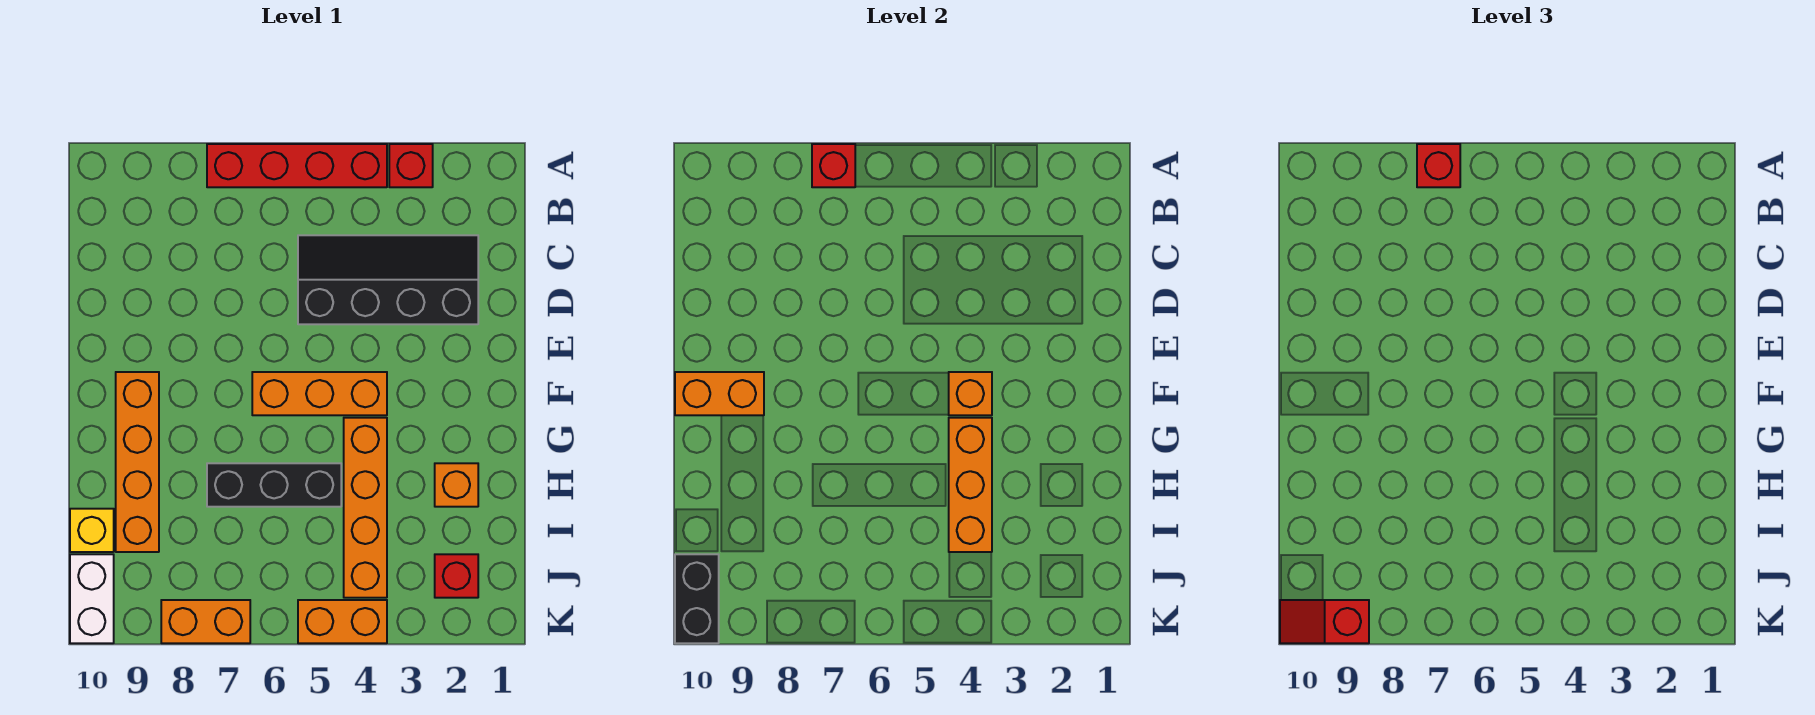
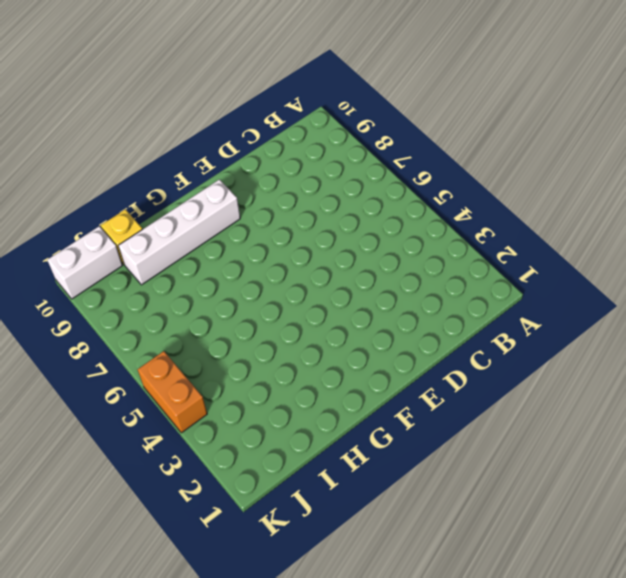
white 1x4 brick [118,179,240,285] -> orange 1x4 brick [116,372,159,552]
none -> red 1x1 brick [389,144,433,187]
none -> red 1x4 brick [207,144,387,187]
none -> black 2x4 slope [298,235,478,324]

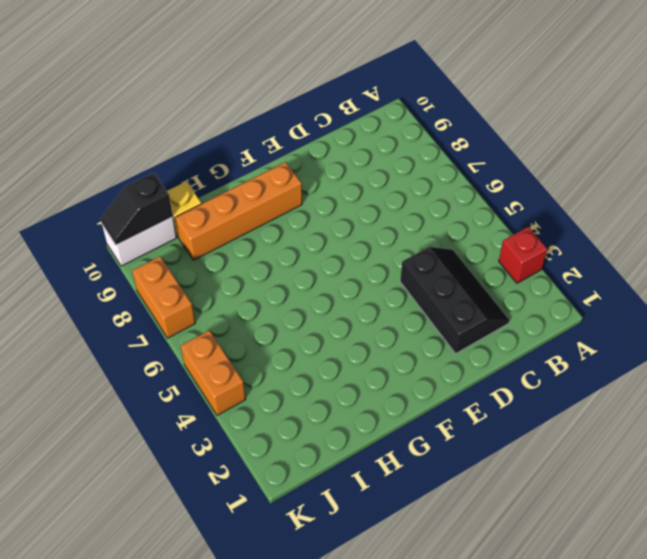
black 2x3 slope [400,247,509,354] -> black 2x4 slope [298,235,478,324]
black 1x2 slope [101,172,173,245] -> black 1x2 brick [675,554,719,643]
none -> red 1x4 brick [207,144,387,187]
none -> orange 1x3 brick [252,372,387,415]
none -> orange 1x4 brick [344,418,387,598]

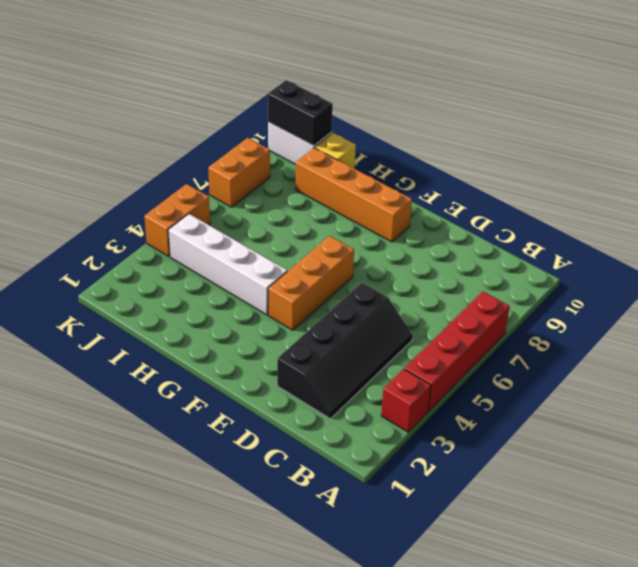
white 1x4 brick [168,214,287,315] -> orange 1x4 brick [344,418,387,598]
none -> orange 1x1 brick [435,463,478,507]
none -> black 1x3 brick [207,463,341,507]
none -> red 1x1 brick [435,554,478,598]

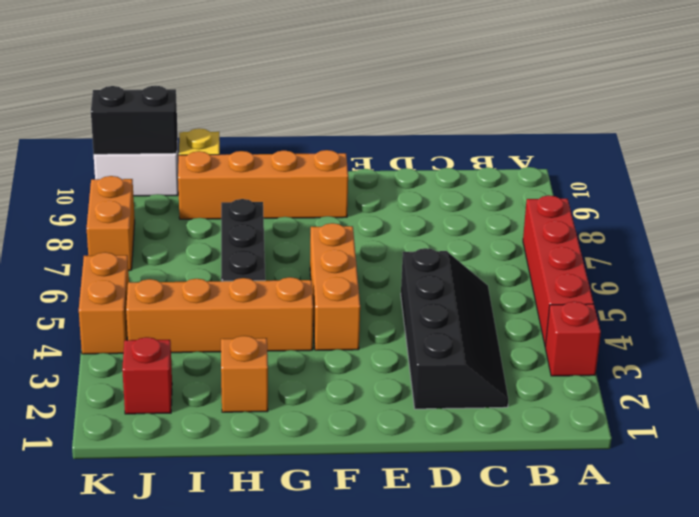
none -> red 1x1 brick [812,144,855,187]
none -> orange 1x1 brick [949,372,992,415]
none -> orange 1x2 brick [675,372,764,415]

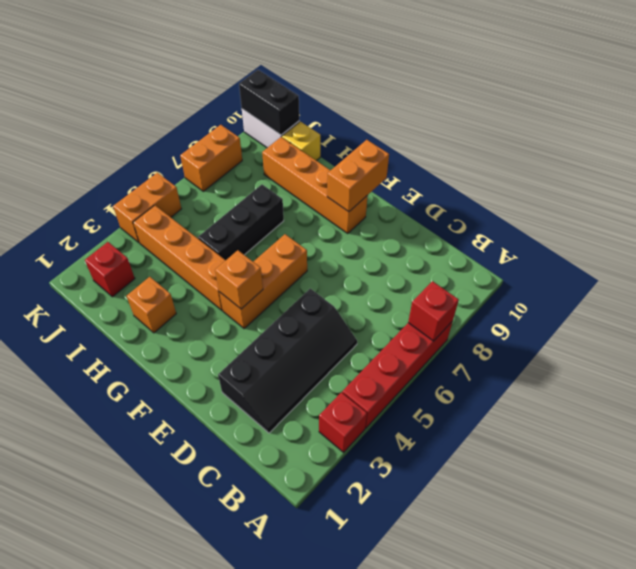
none -> orange 1x3 brick [949,418,992,552]
none -> red 1x1 brick [1417,144,1460,187]
none -> red 1x2 slope [1280,600,1369,643]

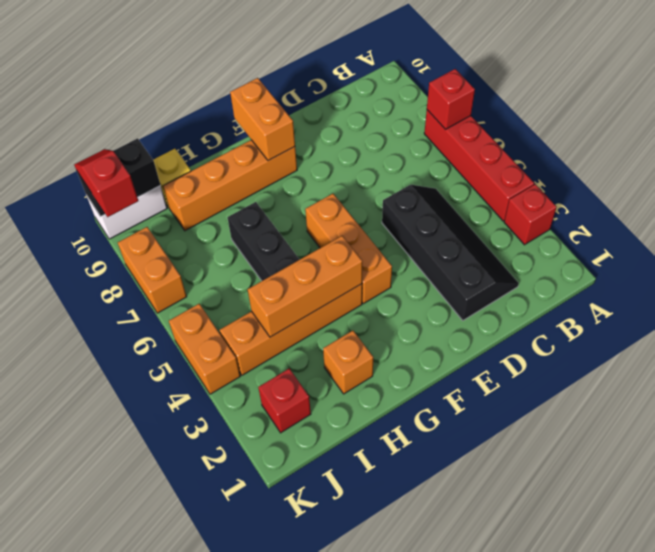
none -> orange 1x1 brick [949,372,992,415]
none -> red 1x1 brick [1417,144,1460,187]

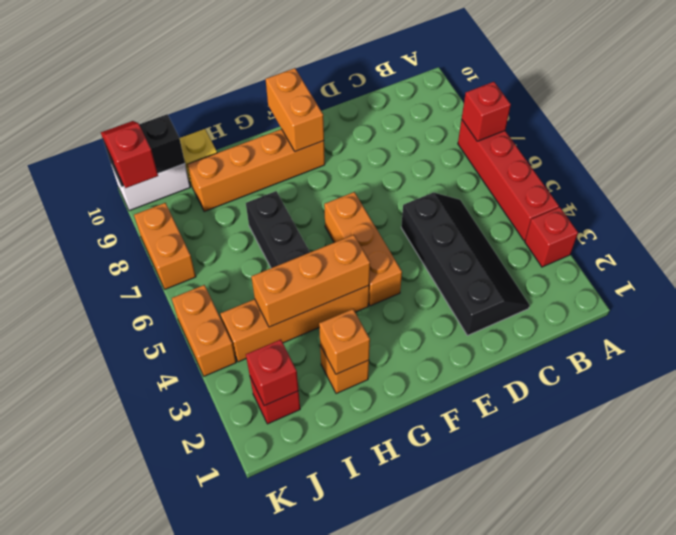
orange 1x1 brick [319,309,370,374] -> orange 1x1 brick moved to [949,372,992,415]
red 1x1 brick [246,339,299,406] -> red 1x1 brick moved to [1417,144,1460,187]

